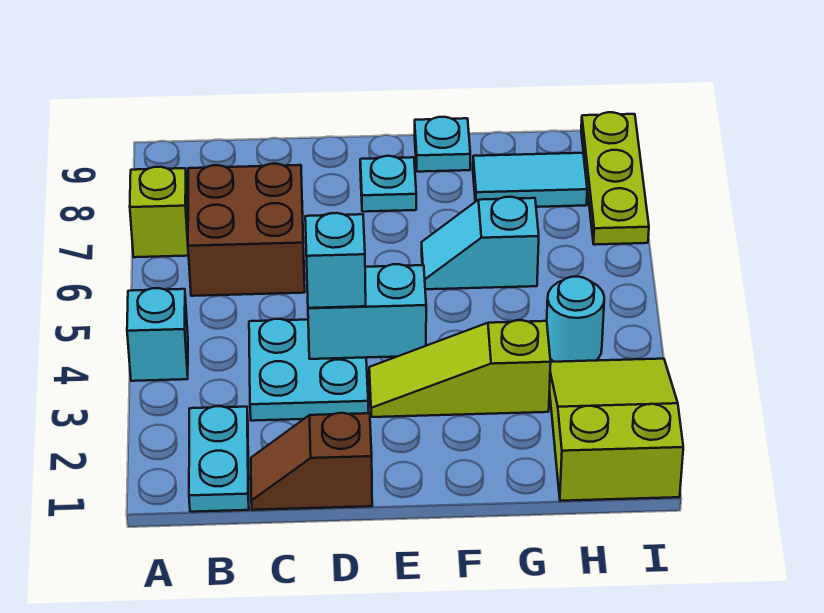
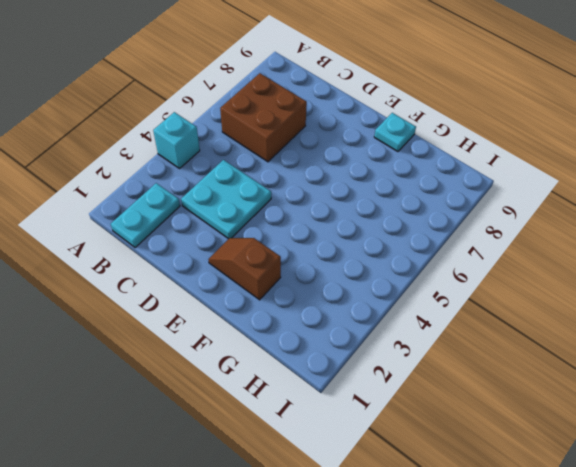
brown 1x2 slope [208,238,281,300] -> brown 1x2 slope moved to [251,413,372,510]
none -> lime 1x1 brick [130,167,188,257]
none -> lime 1x3 slope [369,320,551,417]
none -> cyan 1x1 plate [360,156,416,212]

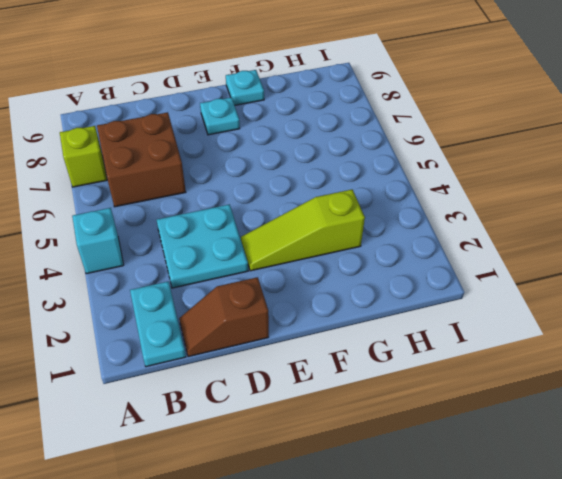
none -> cyan 1x2 slope [422,197,539,289]
none -> cyan 1x2 tile [473,153,587,207]
none -> lime 2x3 slope [550,359,683,501]

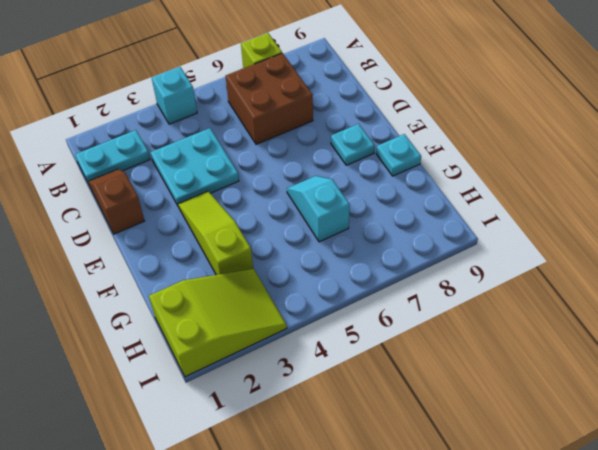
none -> cyan 1x2 tile [473,153,587,207]
none -> cyan 1x1 round brick [547,277,604,362]
none -> lime 1x3 plate [581,112,649,245]

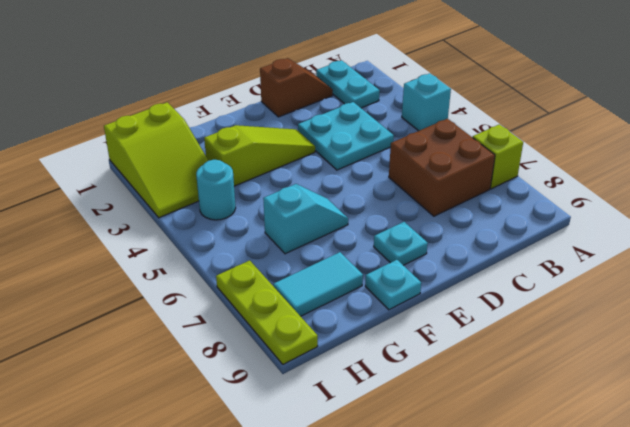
none -> cyan 1x2 brick [308,264,426,359]
none -> cyan 1x1 brick [305,213,366,308]

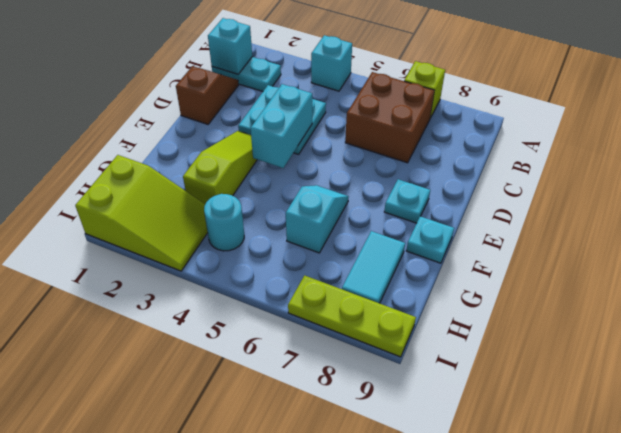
cyan 1x1 brick [208,18,252,74] -> cyan 1x1 brick moved to [305,213,366,308]

